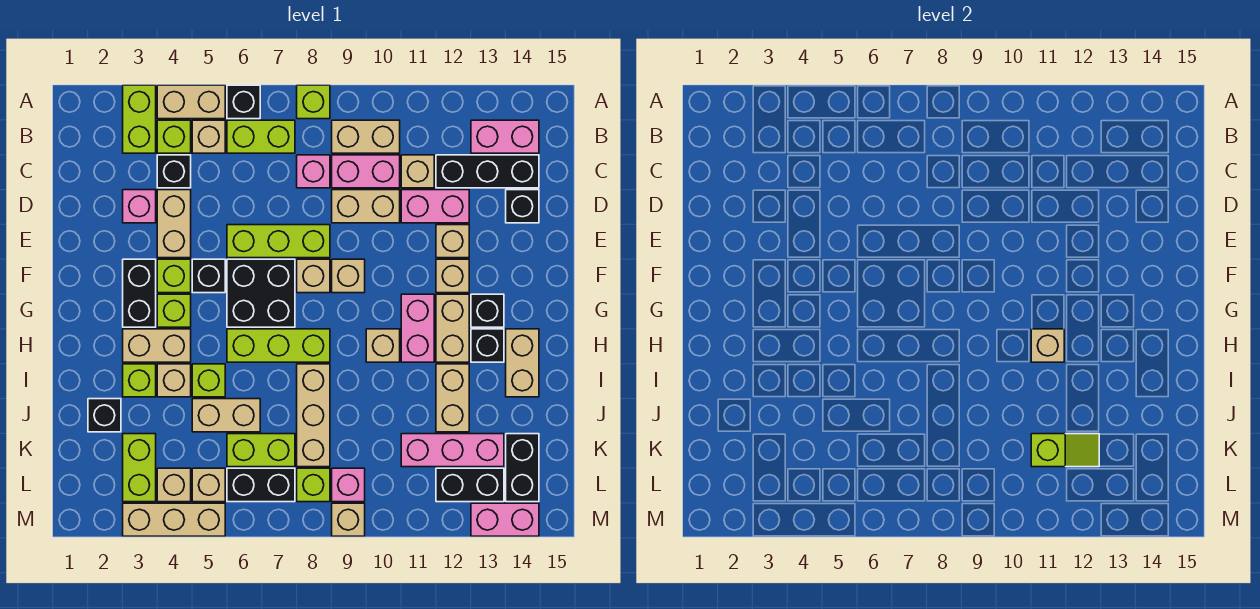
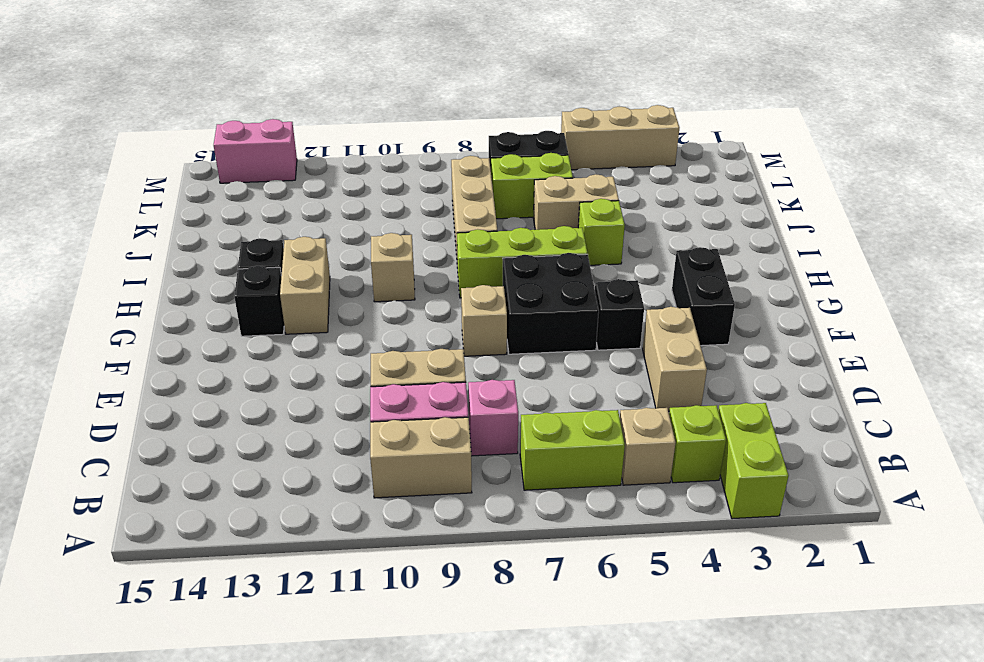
none -> tan 1x2 brick [157,85,225,119]
none -> black 1x1 brick [227,85,260,119]
none -> lime 1x1 brick [297,85,330,119]
none -> pink 1x2 brick [471,120,539,153]

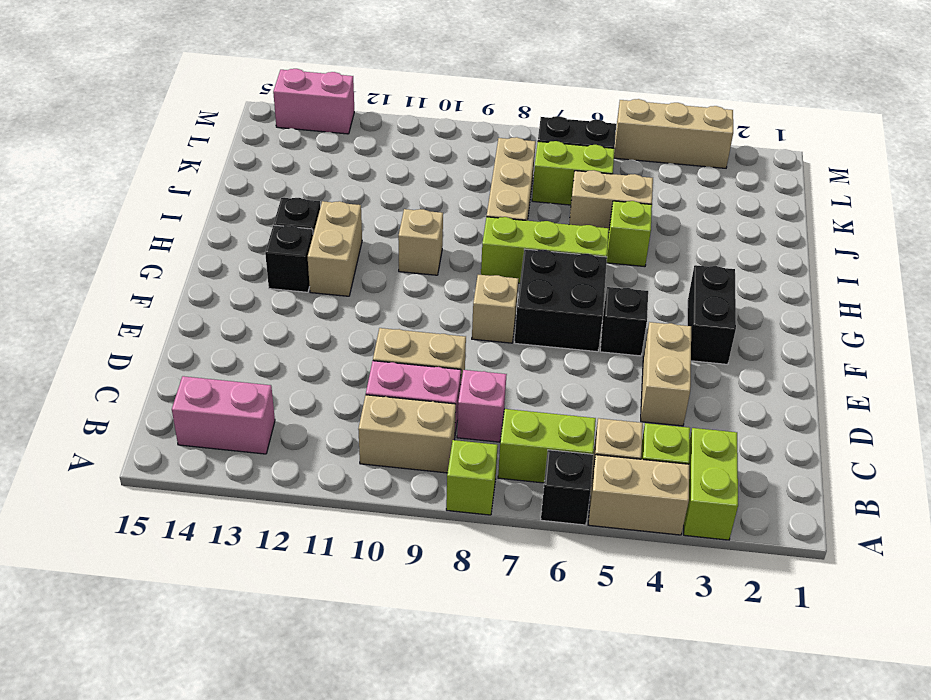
none -> black 1x1 brick [157,155,191,188]
none -> tan 1x1 brick [401,155,434,188]
none -> black 1x3 brick [436,155,539,188]
none -> pink 1x1 brick [123,190,156,223]

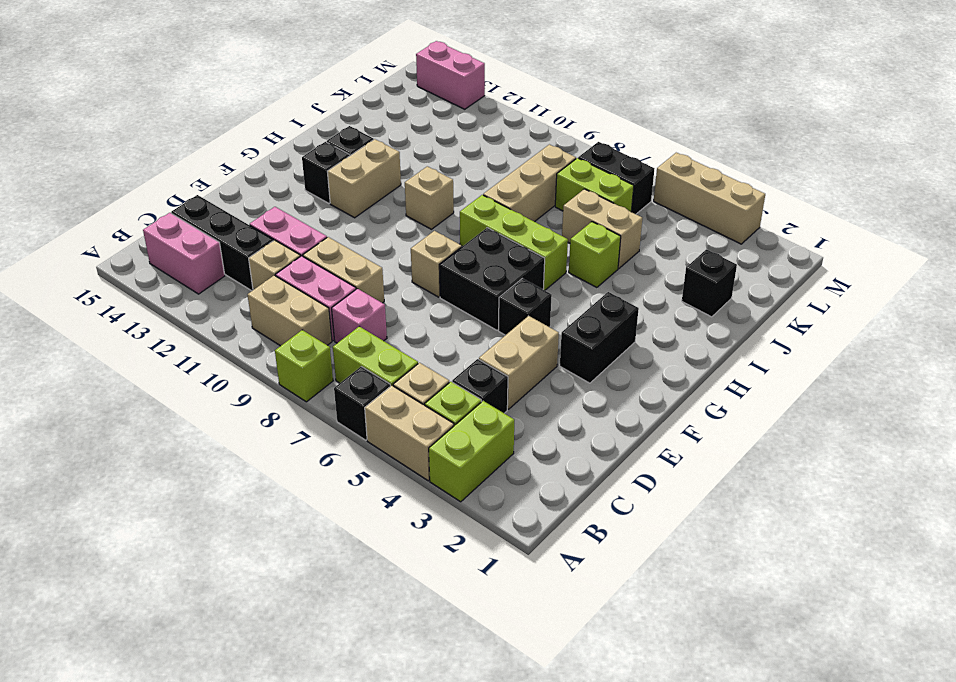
none -> pink 1x1 brick [123,190,156,223]
none -> black 1x1 brick [506,190,539,223]
none -> lime 1x3 brick [227,225,330,258]
none -> tan 1x1 brick [436,225,469,258]

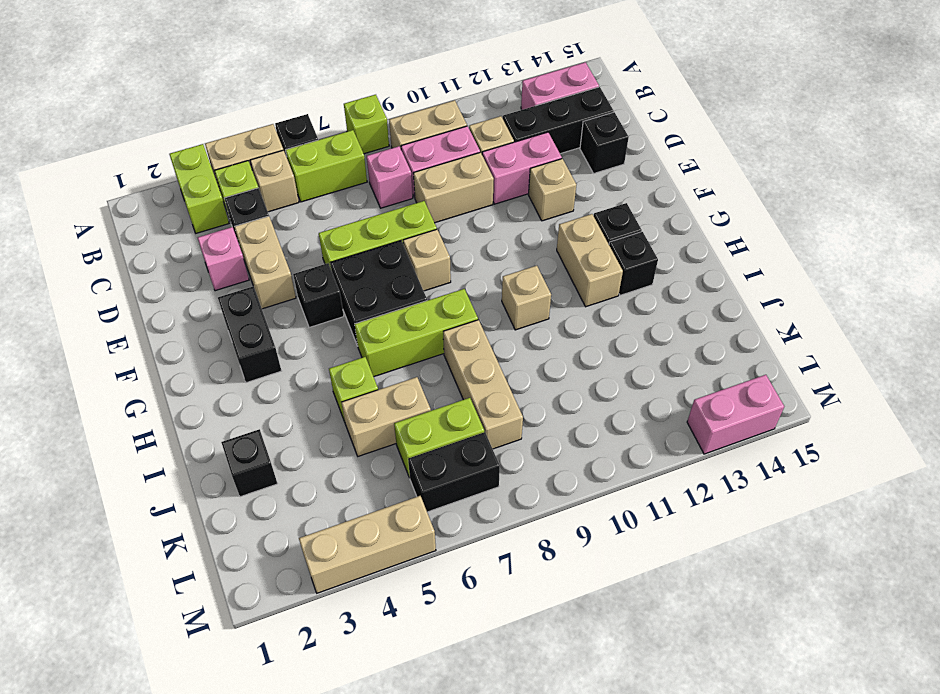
none -> lime 1x1 brick [157,259,191,293]
none -> tan 1x1 brick [332,259,365,293]
none -> tan 1x1 brick [436,259,469,293]
none -> lime 1x1 brick [157,294,191,327]

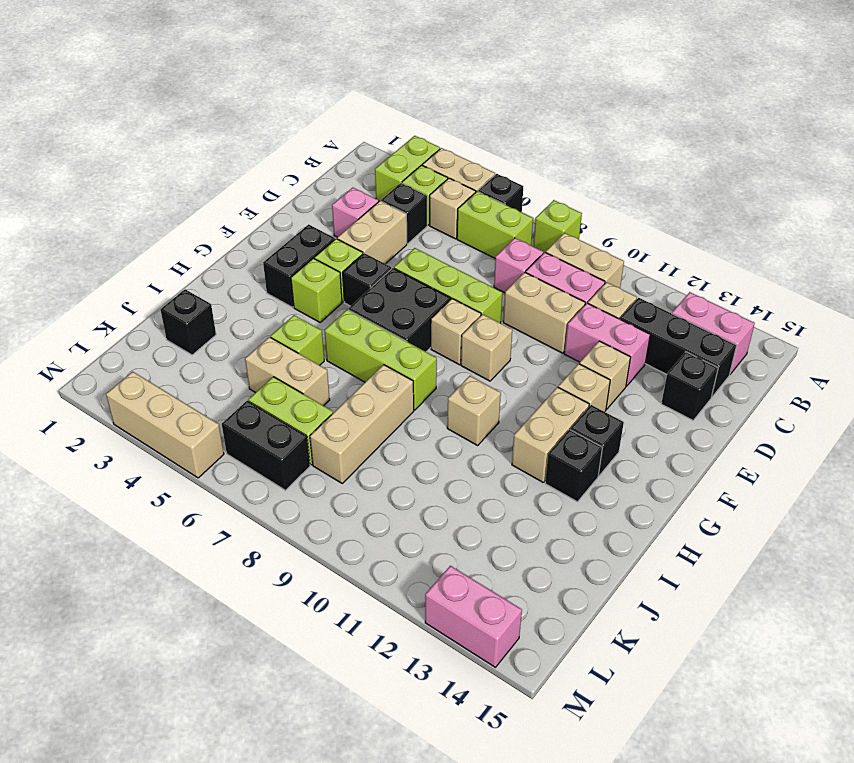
none -> pink 1x2 brick [401,294,434,362]
none -> tan 1x2 brick [123,329,191,362]
none -> tan 1x2 brick [506,329,539,397]
none -> lime 1x1 brick [123,364,156,397]

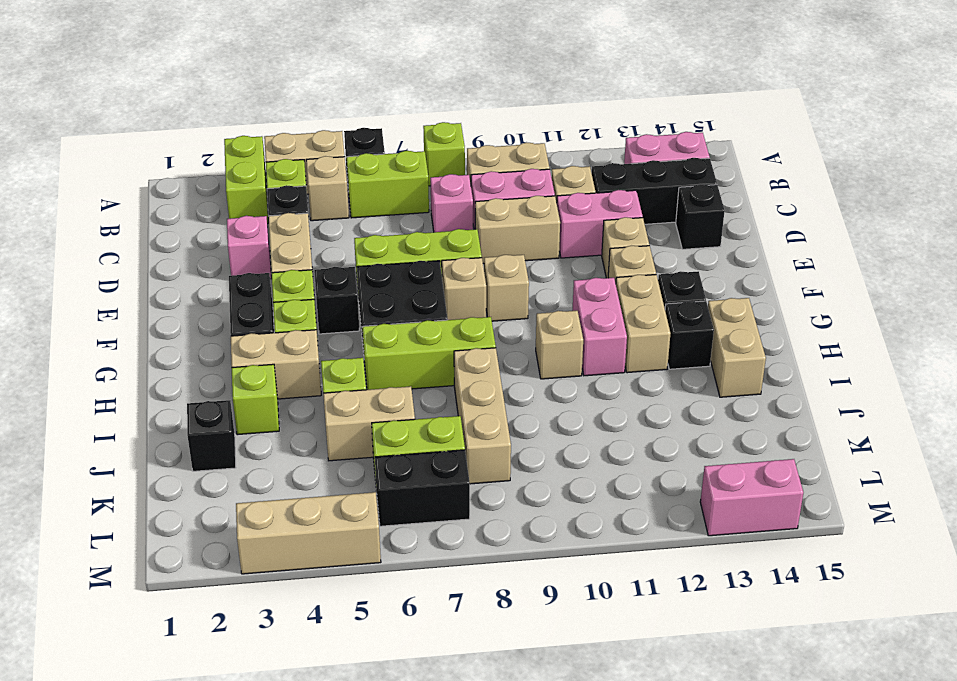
none -> tan 1x1 brick [157,364,191,397]
none -> tan 1x2 brick [436,364,469,432]
none -> lime 1x2 brick [123,434,156,502]
none -> pink 1x3 brick [401,434,504,467]

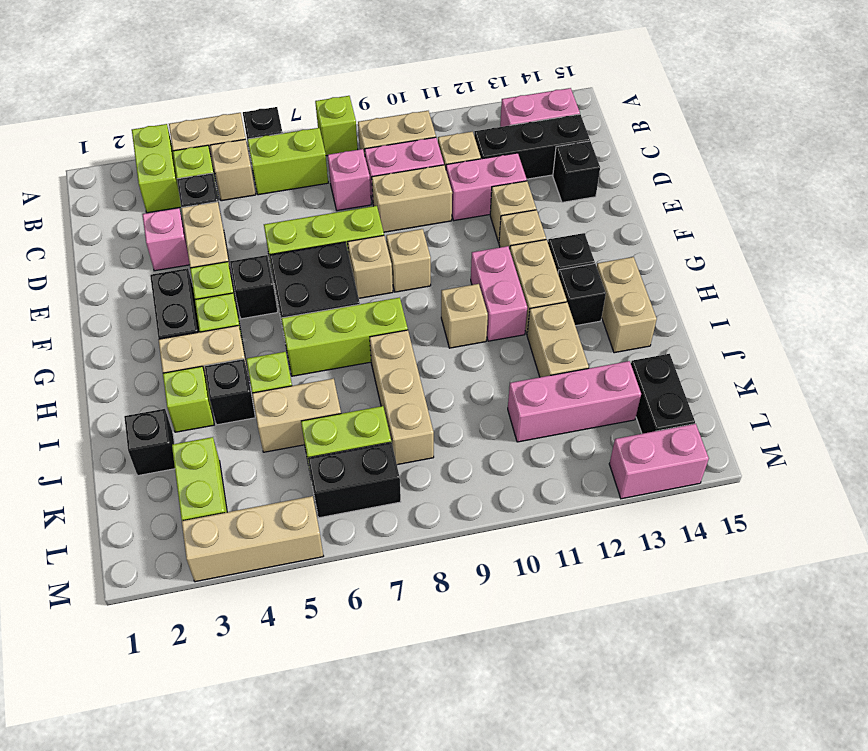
black 1x1 brick [205,359,255,425] -> tan 1x1 brick [157,364,191,397]
none -> tan 1x1 brick [157,468,191,502]
none -> tan 1x1 brick [192,468,225,502]
none -> lime 1x1 brick [297,468,330,502]
none -> pink 1x1 brick [332,468,365,502]

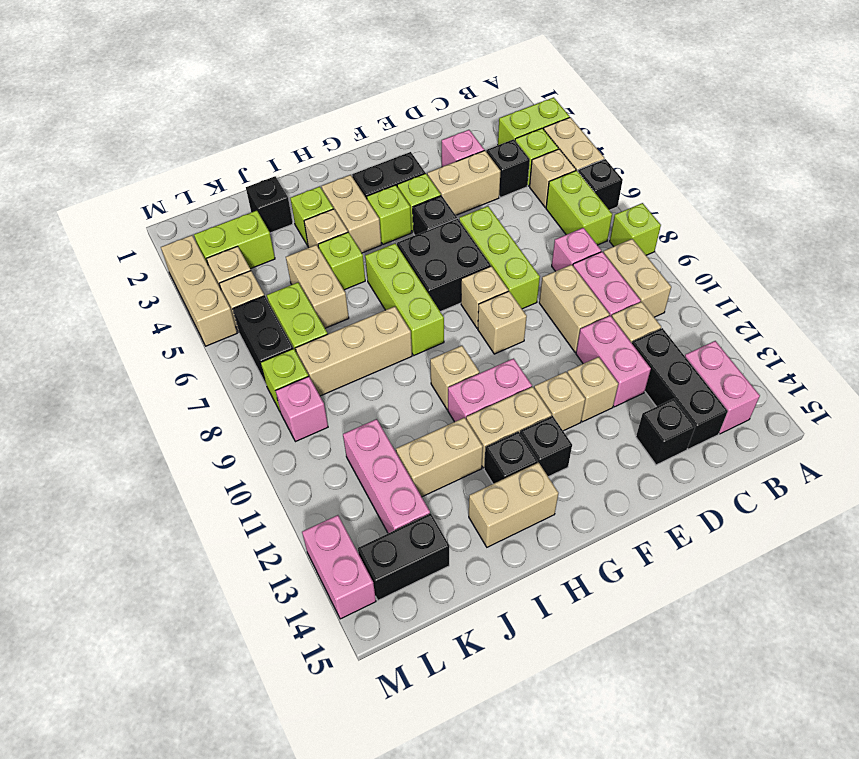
none -> black 1x2 brick [436,468,504,502]
none -> tan 1x1 brick [332,503,365,536]
none -> tan 1x1 brick [1031,329,1064,362]
none -> lime 1x2 slope [1031,434,1099,467]

